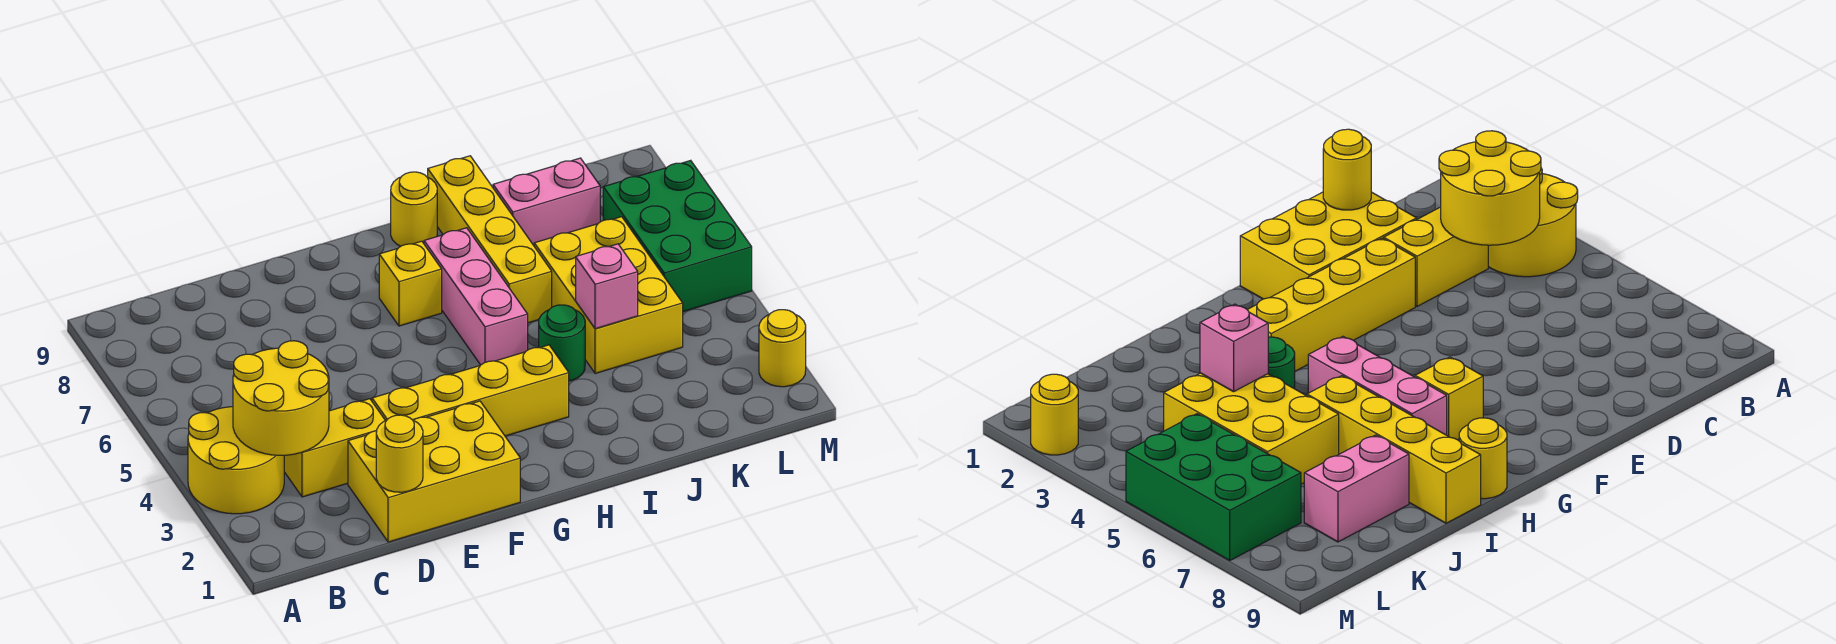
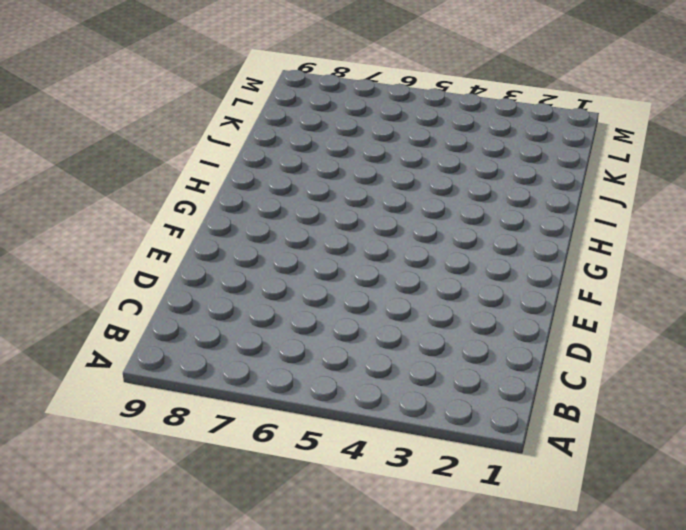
none -> yellow 2x2 round brick [188,407,284,514]
none -> yellow 1x2 brick [284,399,385,497]
none -> yellow 2x3 brick [348,401,520,542]

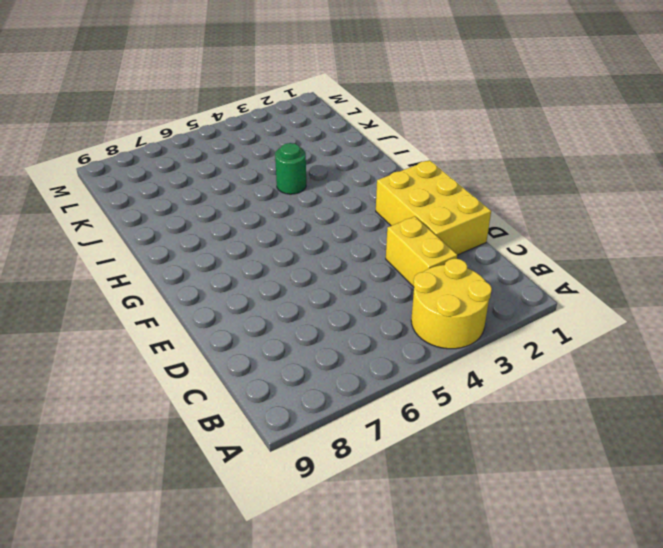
none -> yellow 1x4 brick [372,345,569,436]
none -> yellow 1x1 brick [379,241,442,326]
none -> pink 1x3 brick [424,228,528,365]

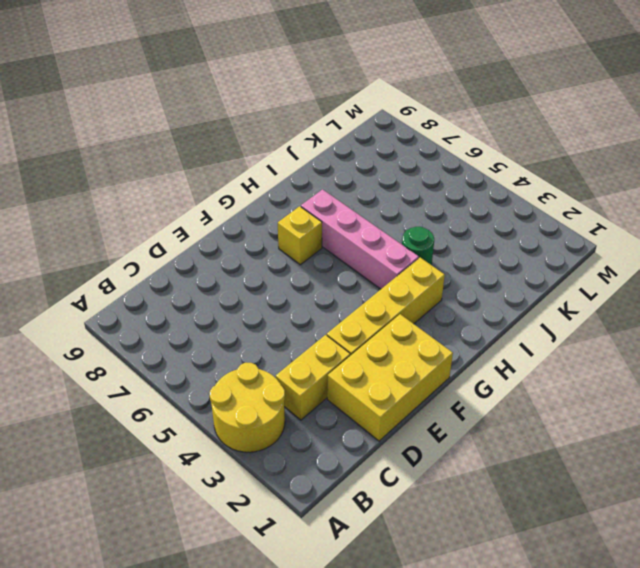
pink 1x4 brick [301,189,419,289] -> pink 1x3 brick [424,228,528,365]
none -> yellow 1x1 round brick [391,172,437,246]
none -> yellow 1x4 brick [428,156,552,323]
none -> yellow 2x3 brick [534,217,683,374]

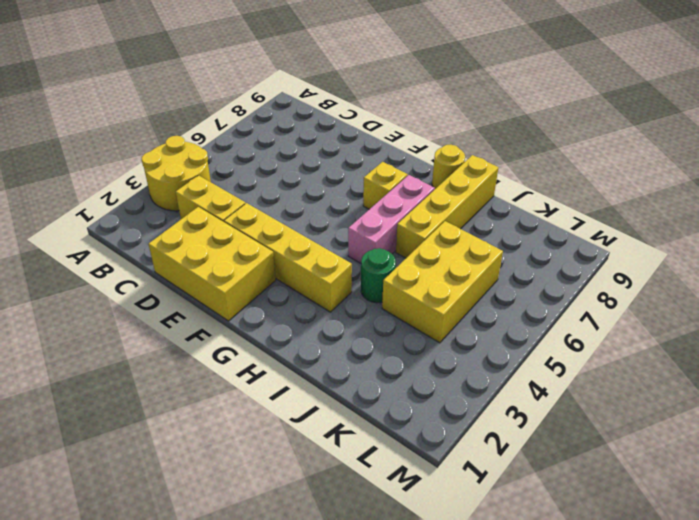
none -> pink 1x2 brick [493,158,600,245]
none -> green 2x3 brick [603,160,752,312]
none -> yellow 1x1 round brick [759,310,806,387]

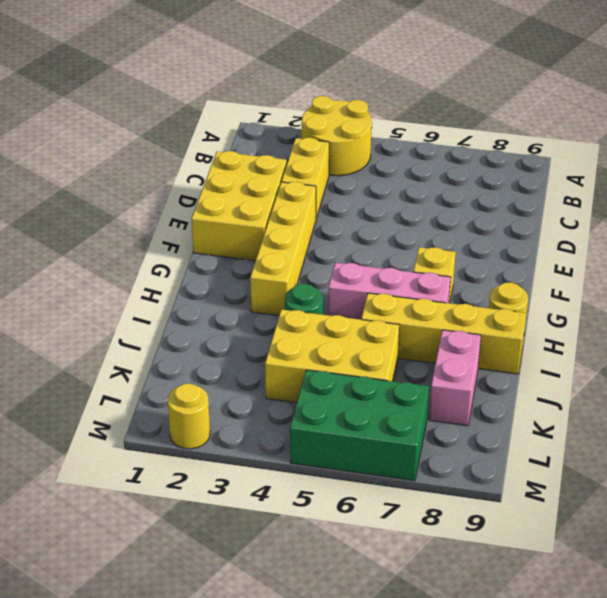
none -> yellow 2x2 round brick [233,341,329,455]
none -> yellow 1x1 round brick [376,415,423,492]
none -> pink 1x1 brick [576,244,638,329]

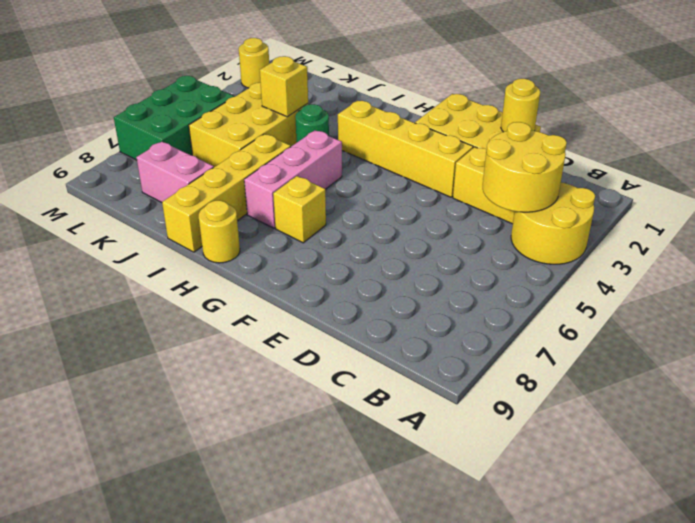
yellow 1x1 brick [260,56,308,117] -> pink 1x1 brick [576,244,638,329]

